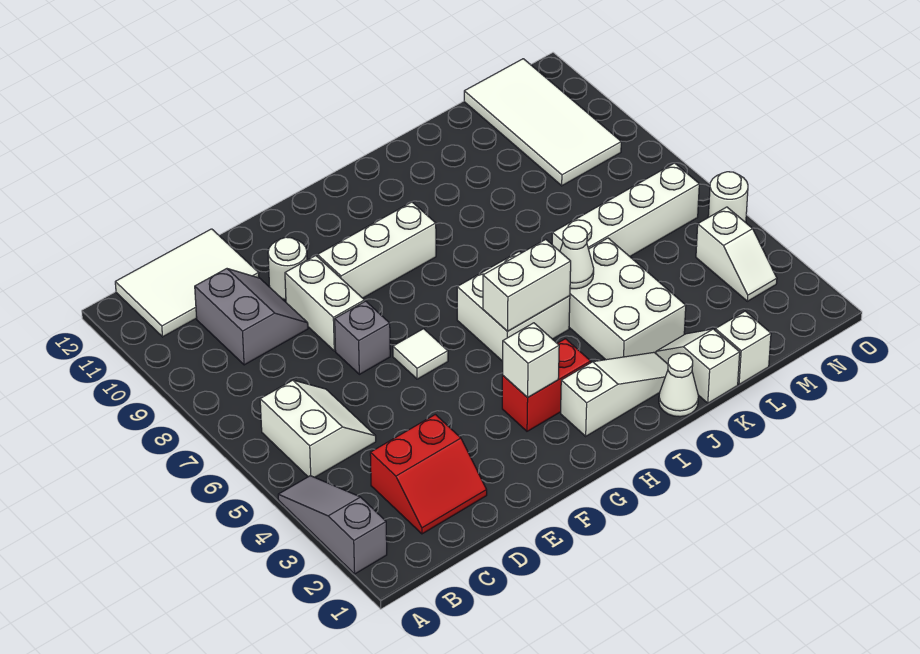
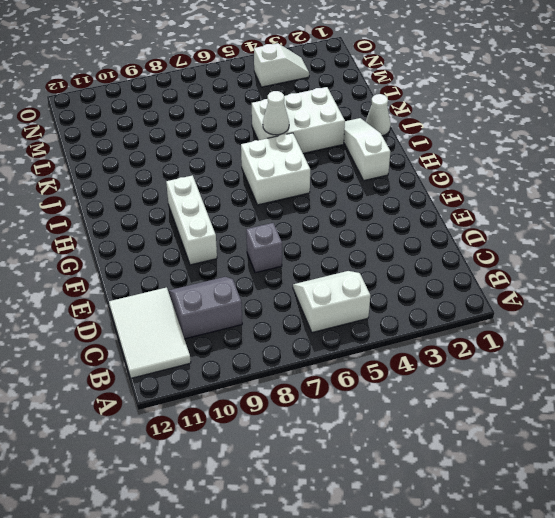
none -> grey 1x3 slope [278,476,387,574]
none -> red 2x2 slope [370,414,487,534]
none -> white 1x2 brick [285,256,365,351]

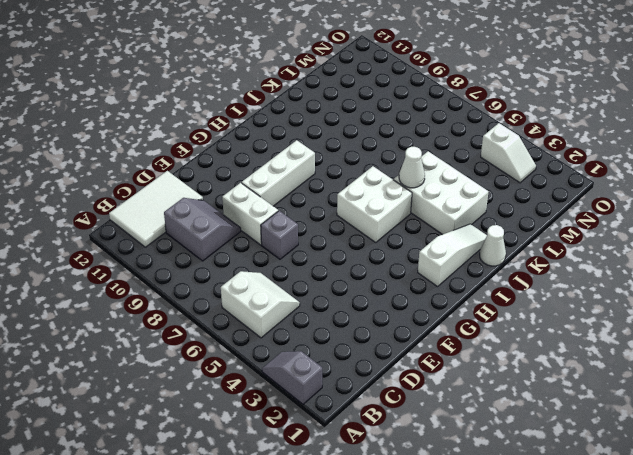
grey 1x2 slope [262,351,322,404] -> grey 1x3 slope [278,476,387,574]
none -> red 2x2 slope [370,414,487,534]
none -> white 1x1 round brick [268,237,307,299]
none -> white 1x1 tile [393,329,448,379]

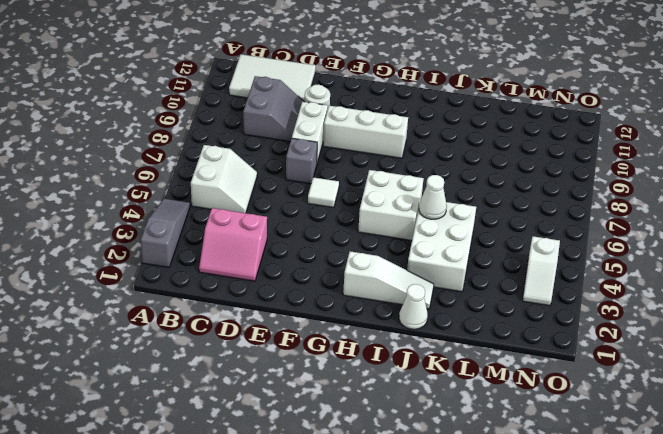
pink 2x2 slope [199,208,267,281] -> red 2x2 slope [370,414,487,534]
none -> red 1x2 brick [502,339,591,431]
none -> white 1x2 slope [656,329,740,403]
none -> white 1x4 brick [552,163,699,256]

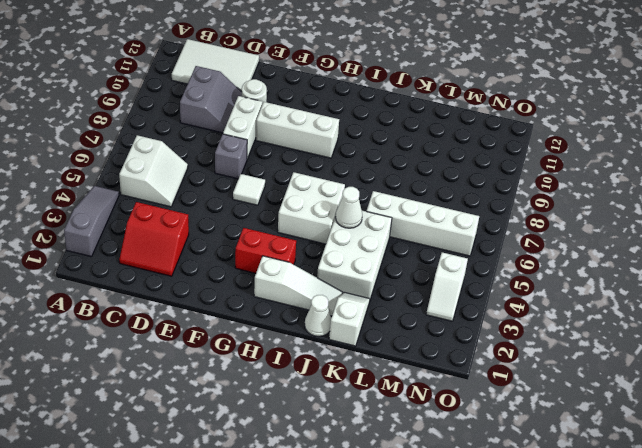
none -> white 1x1 brick [715,311,771,384]
none -> white 2x4 tile [464,59,621,186]
none -> white 1x1 round brick [708,172,748,222]

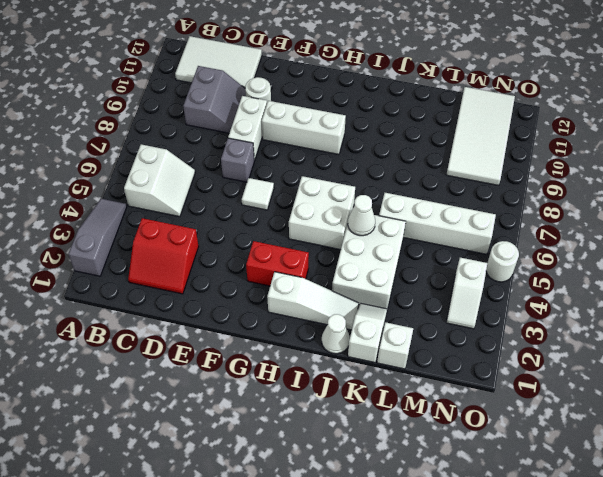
none -> white 1x1 brick [503,323,559,398]
none -> white 1x2 brick [483,239,571,331]

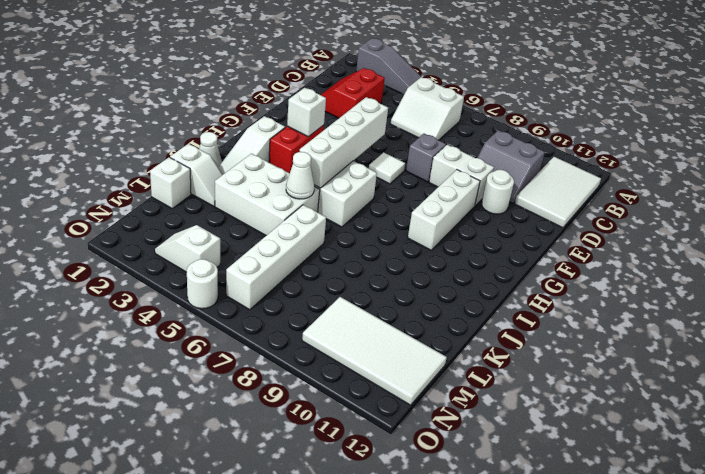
white 1x4 brick [300,97,388,188] -> white 1x2 brick [483,239,571,331]

